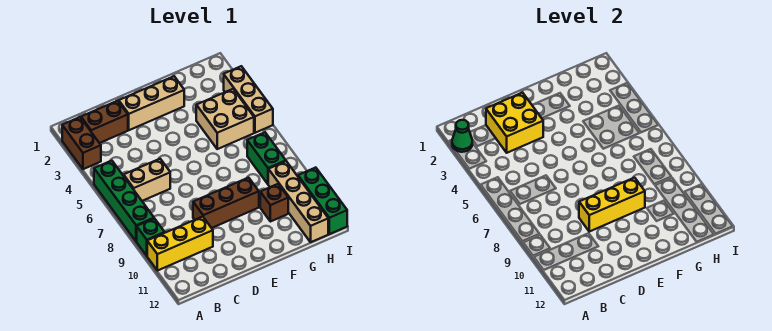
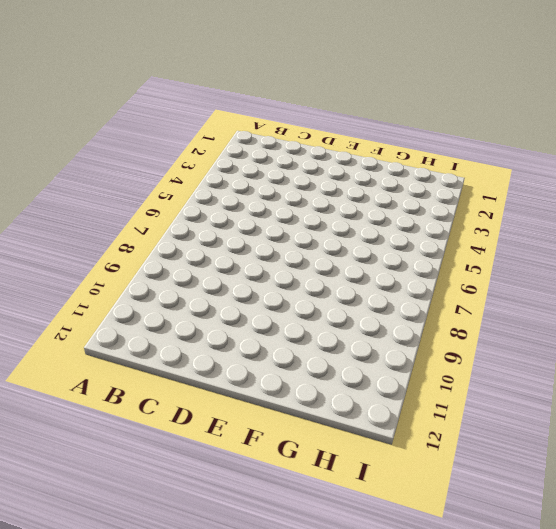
none -> brown 1x2 brick [62,117,101,169]
none -> green 1x4 brick [94,161,154,242]
none -> green 1x1 brick [137,218,165,256]

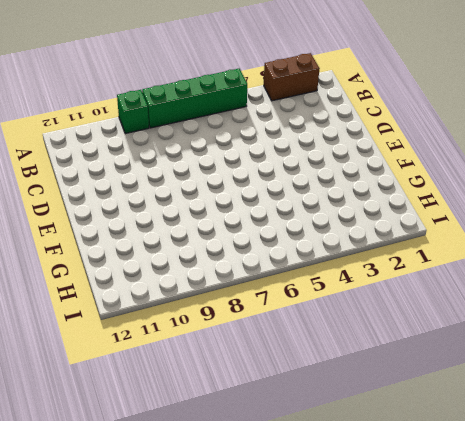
none -> yellow 1x3 brick [147,217,213,271]
none -> brown 1x2 brick [81,101,128,143]
none -> tan 1x2 brick [124,159,170,201]

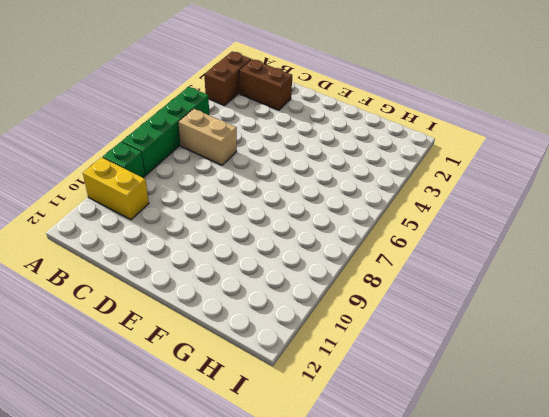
yellow 1x2 brick [83,157,149,220] -> yellow 1x3 brick [147,217,213,271]
none -> tan 1x3 brick [119,76,184,130]
none -> brown 1x3 brick [193,178,259,228]
none -> tan 2x2 brick [196,89,254,149]

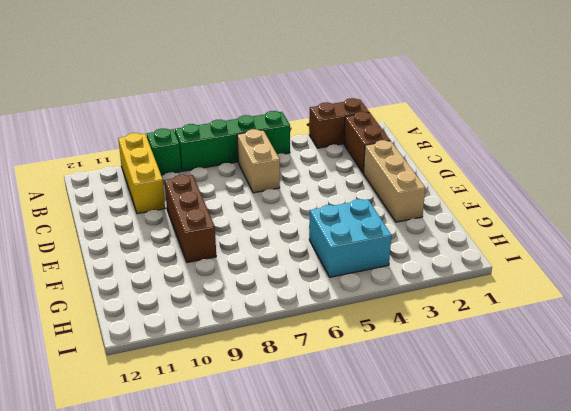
cyan 2x2 brick [309,199,391,277] -> tan 2x2 brick [196,89,254,149]
none -> brown 1x1 brick [260,184,288,222]
none -> green 1x2 brick [247,132,286,184]
none -> tan 1x4 brick [268,161,328,242]

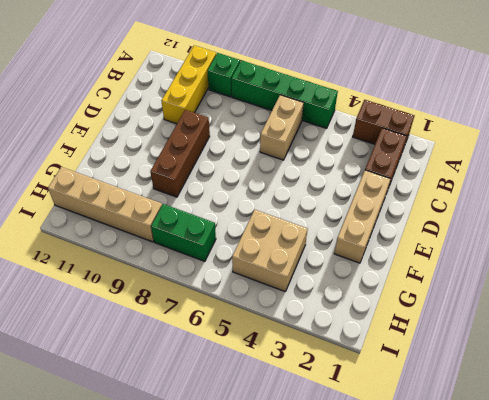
none -> brown 1x1 brick [260,184,288,222]
none -> tan 1x3 brick [224,66,273,133]
none -> green 1x3 brick [298,168,347,234]

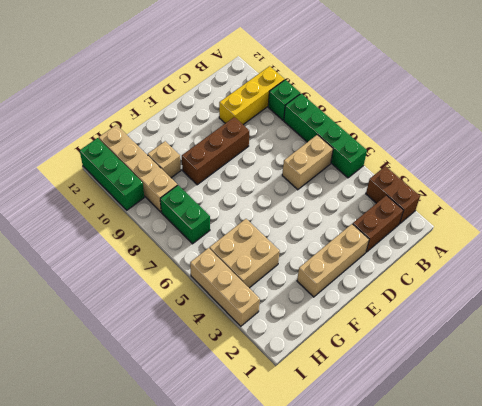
tan 1x1 brick [148,141,181,178] -> brown 1x1 brick [260,184,288,222]
none -> green 1x1 cone [452,120,472,152]
none -> yellow 2x2 brick [486,93,543,153]
none -> yellow 1x3 brick [579,178,645,232]

